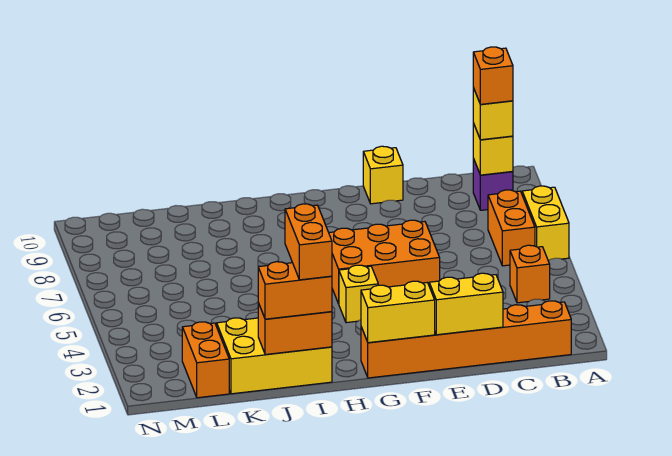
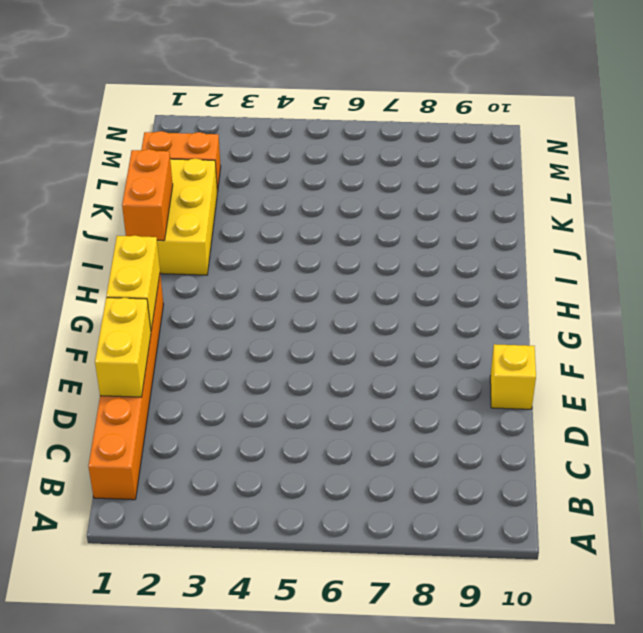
none -> yellow 1x2 brick [522,186,569,261]
none -> orange 1x1 brick [510,245,550,303]
none -> orange 1x2 brick [488,190,535,266]

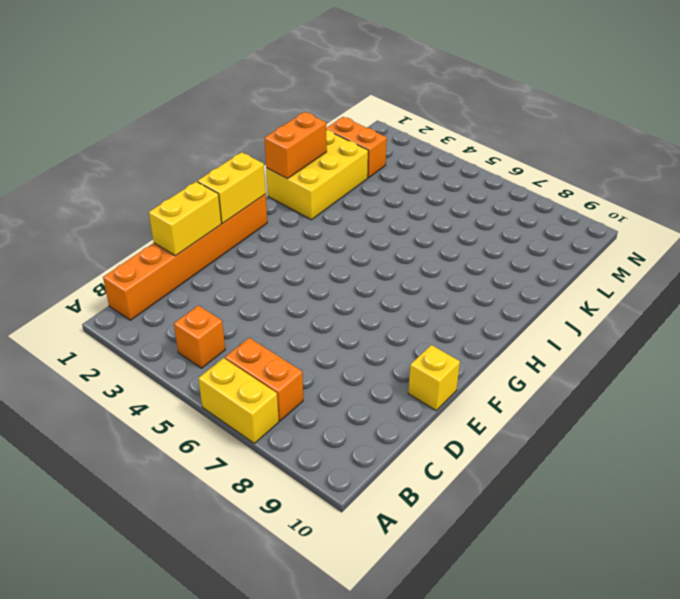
none -> purple 1x1 brick [473,159,513,210]
none -> orange 2x3 brick [329,220,440,304]
none -> yellow 1x1 brick [339,265,378,323]

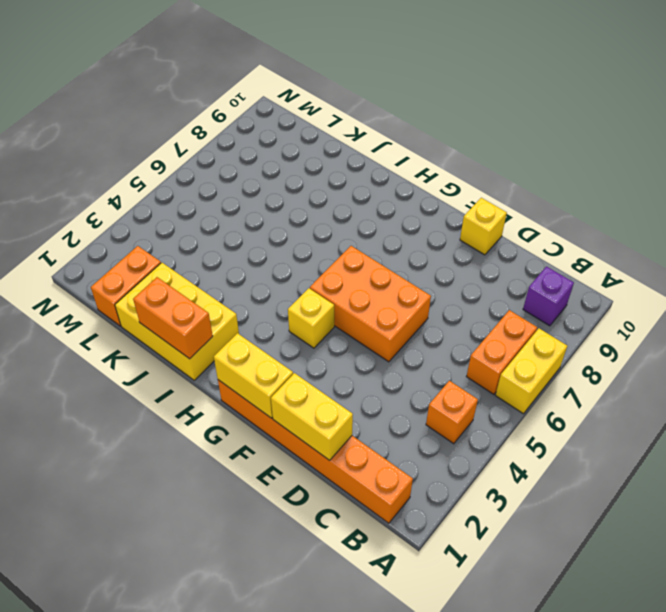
none -> yellow 1x1 brick [473,123,513,175]
none -> yellow 1x1 brick [473,88,513,140]
none -> orange 1x2 brick [258,262,332,319]

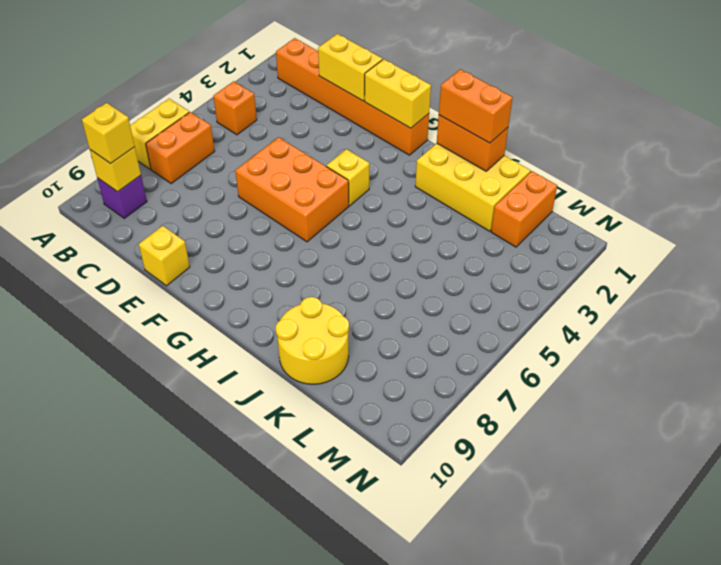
yellow 2x2 round brick [276,297,349,384] -> none
none -> orange 1x1 brick [473,47,513,104]
none -> orange 1x2 brick [285,204,332,280]

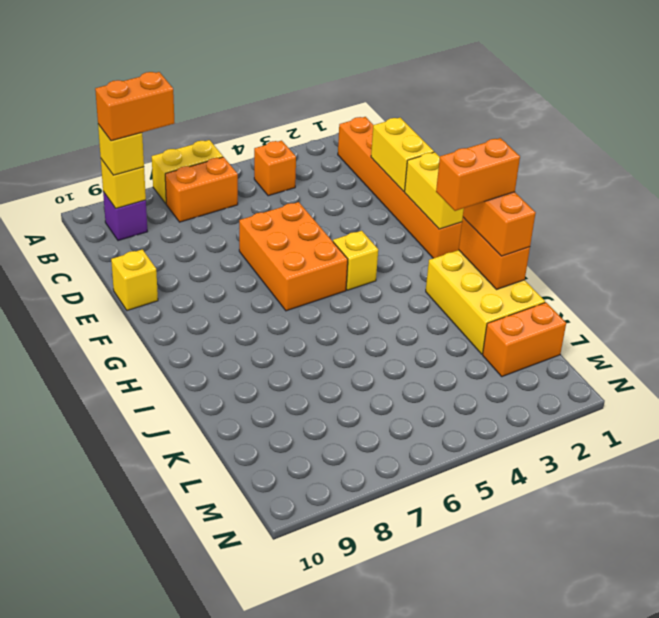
orange 1x2 brick [95,72,174,141] -> orange 1x1 brick [473,47,513,104]

